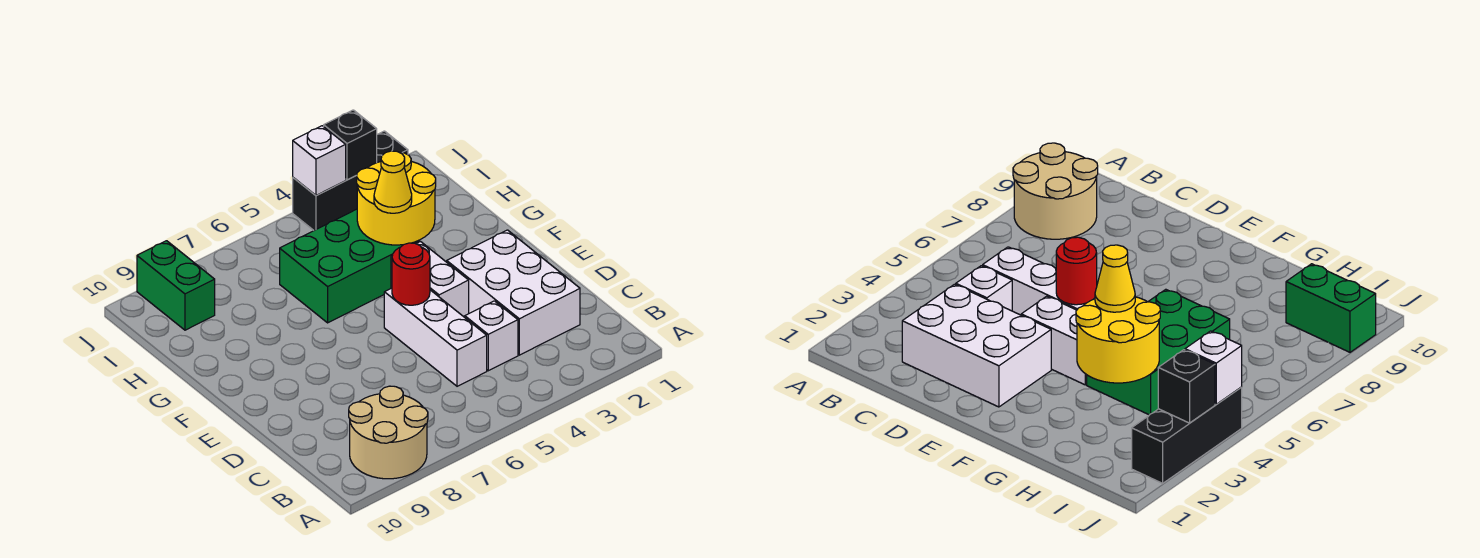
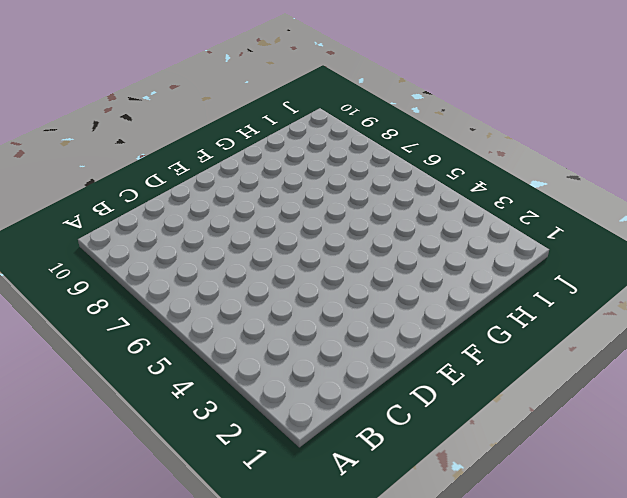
none -> tan 2x2 round brick [349,386,428,479]
none -> white 2x3 brick [447,230,580,355]
none -> white 1x1 brick [465,301,518,371]

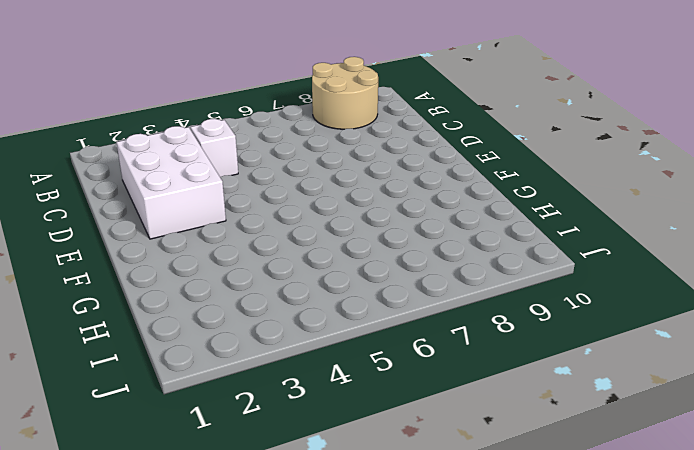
none -> white 1x3 brick [384,288,487,386]
none -> white 1x2 brick [391,242,469,317]
none -> green 2x3 brick [280,209,419,323]

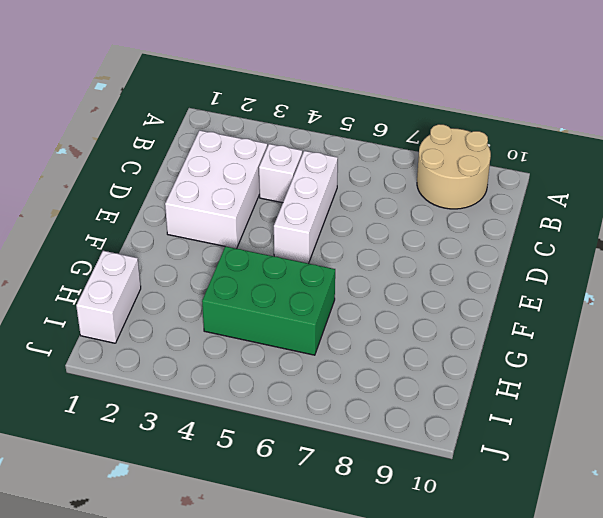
white 1x2 brick [76,251,141,343] -> white 1x2 brick moved to [391,242,469,317]
none -> green 1x2 brick [137,241,215,330]
none -> black 1x3 brick [293,131,408,230]
none -> red 1x1 round brick [392,243,430,305]

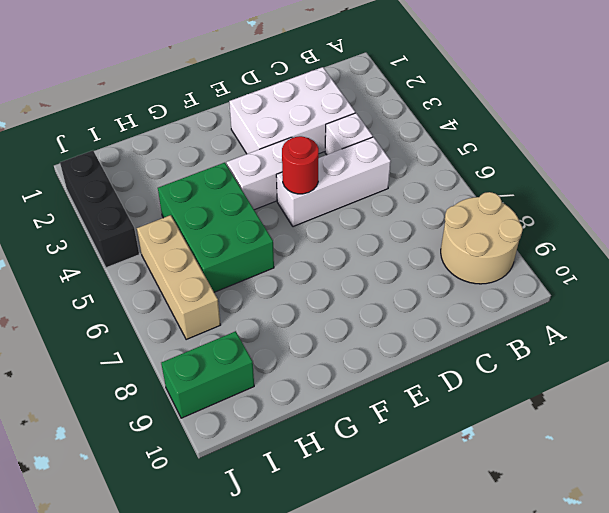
tan 1x3 brick [137,215,221,340] -> none
none -> yellow 2x2 round brick [356,153,436,245]
none -> black 1x1 brick [324,110,377,180]
none -> white 1x1 brick [293,126,346,196]

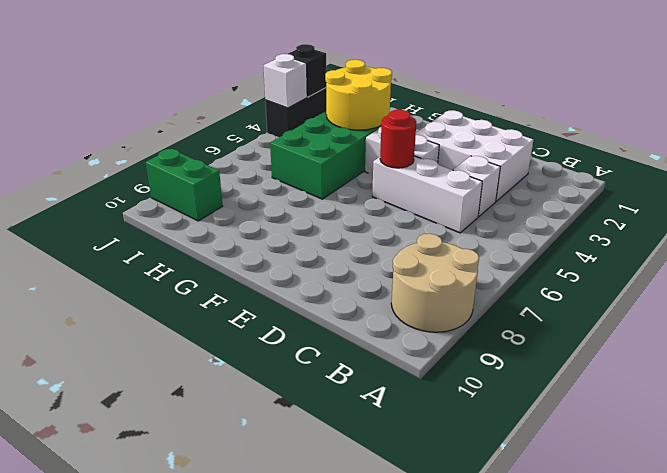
none -> yellow 1x1 cone [374,151,412,213]

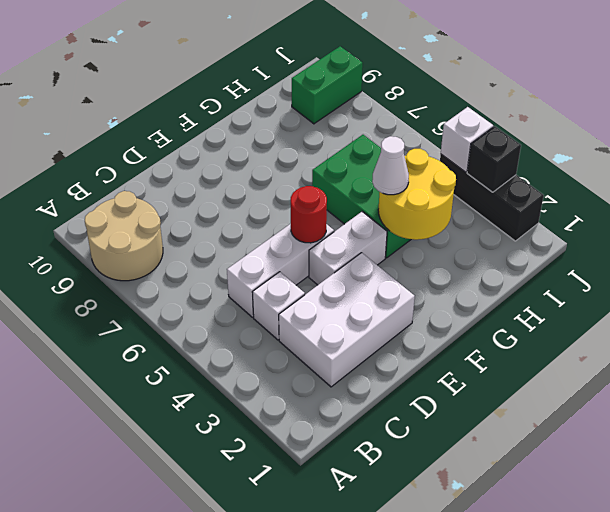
white 1x1 cone [372,136,409,195] -> yellow 1x1 cone [374,151,412,213]

